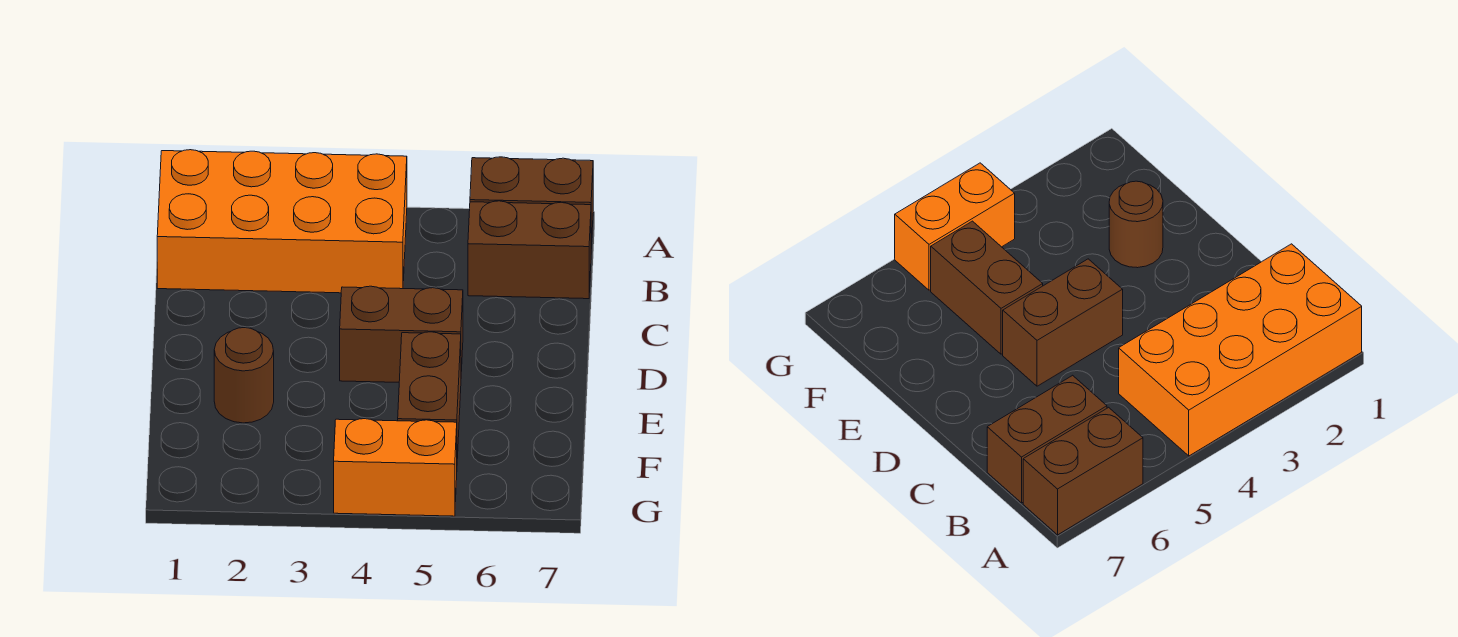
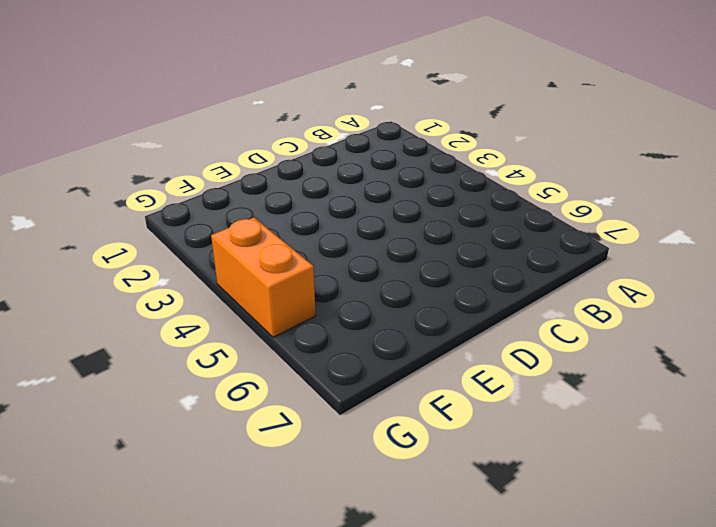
none -> orange 2x4 brick [157,150,407,293]
none -> brown 1x2 brick [470,157,593,249]

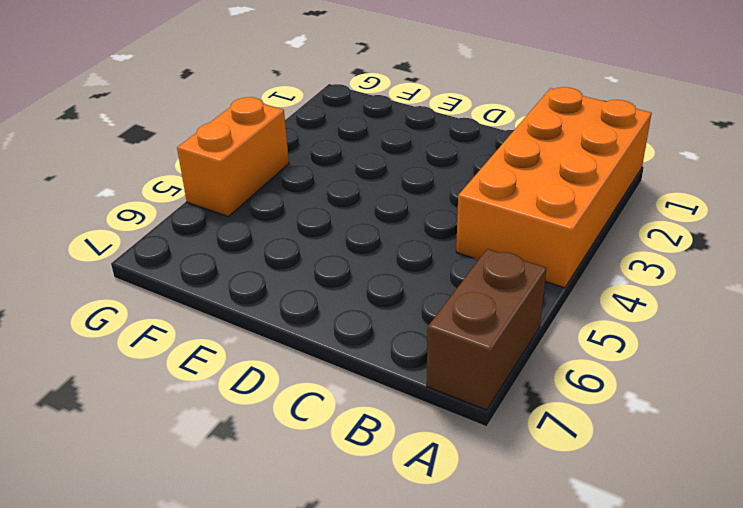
none -> brown 1x2 brick [468,201,591,299]
none -> brown 1x2 brick [340,286,463,382]

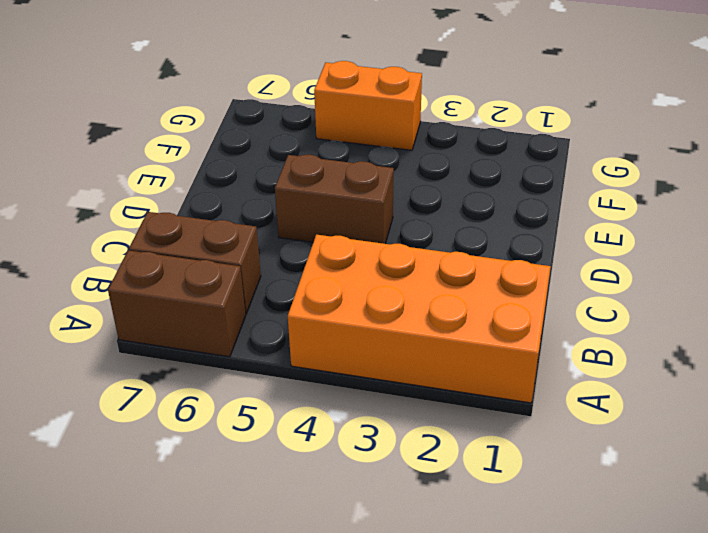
none -> brown 1x1 round brick [214,328,274,423]
none -> brown 1x2 brick [398,332,461,459]

